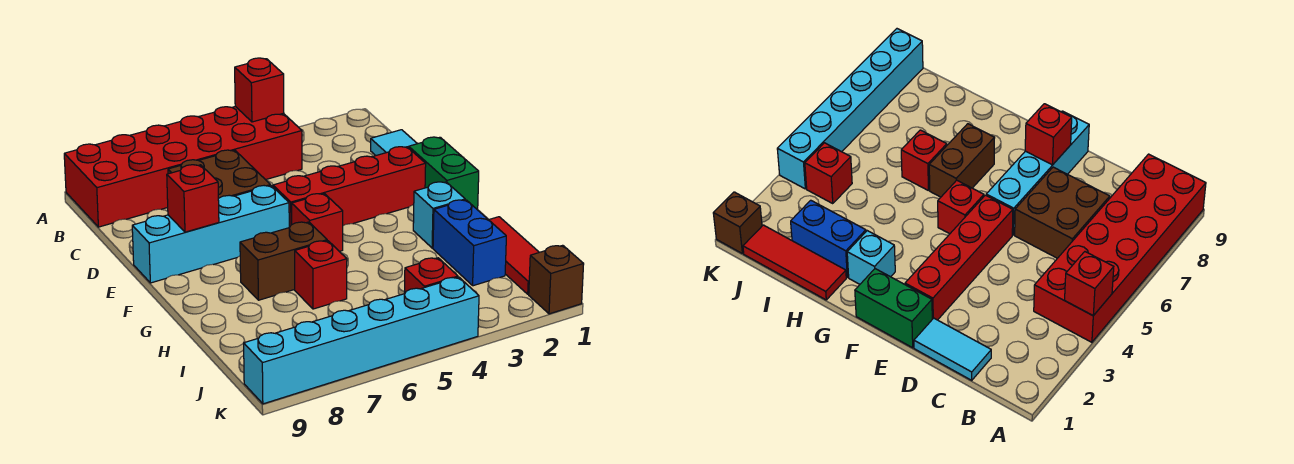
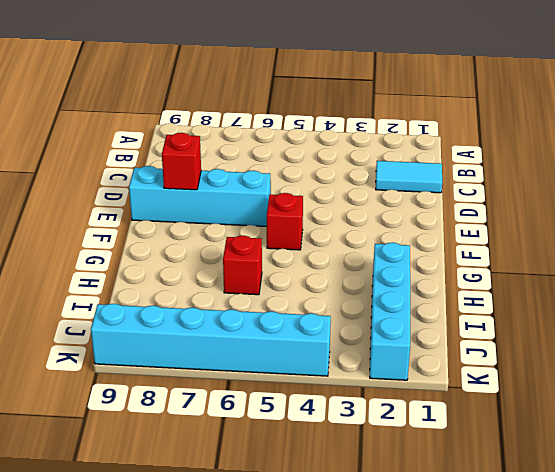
cyan 1x2 tile [376,161,442,193] -> cyan 1x2 tile turned to [371,130,417,156]
cyan 1x4 brick [370,242,410,380] -> blue 1x2 brick [433,200,506,286]
none -> red 2x6 brick [64,106,302,227]
none -> brown 2x2 brick [168,150,271,199]
none -> green 1x2 brick [409,137,479,210]

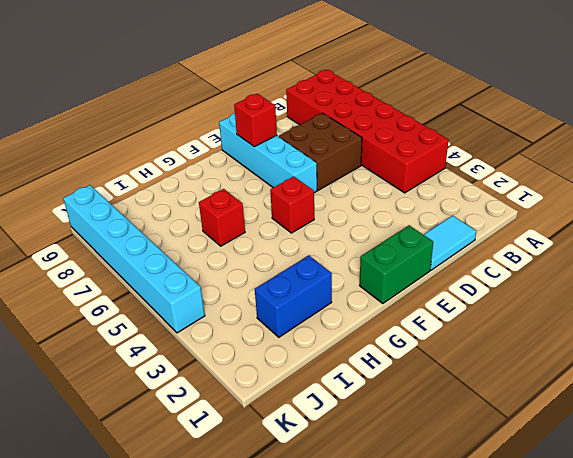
none -> red 1x4 brick [273,147,426,228]
none -> cyan 1x1 brick [413,182,465,248]
none -> brown 1x2 brick [240,222,327,300]

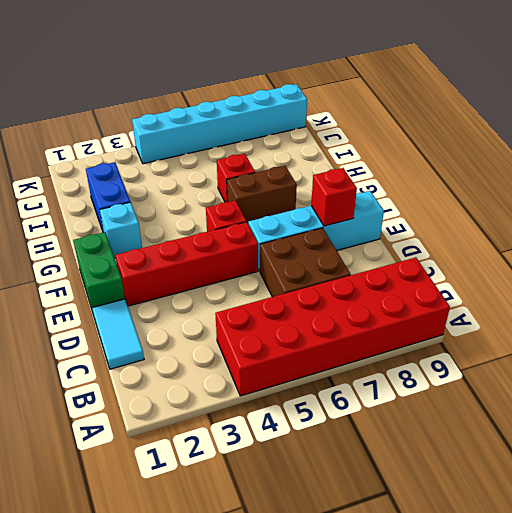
none -> red 1x3 tile [489,217,539,294]
none -> red 1x1 brick [404,258,458,294]
none -> brown 1x1 brick [529,245,584,314]

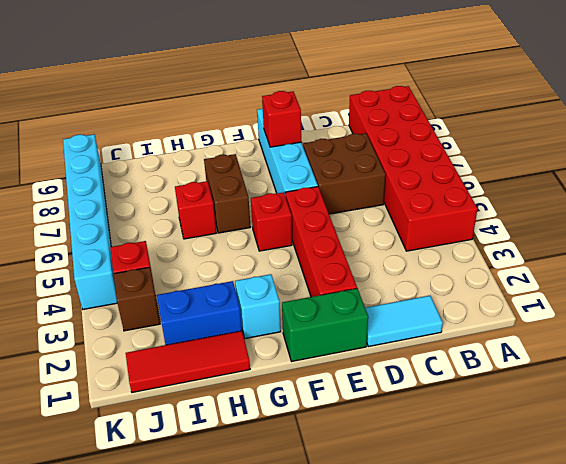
brown 1x1 brick [114,267,160,331] -> brown 1x1 brick moved to [529,245,584,314]
none -> red 1x1 brick [235,58,284,122]

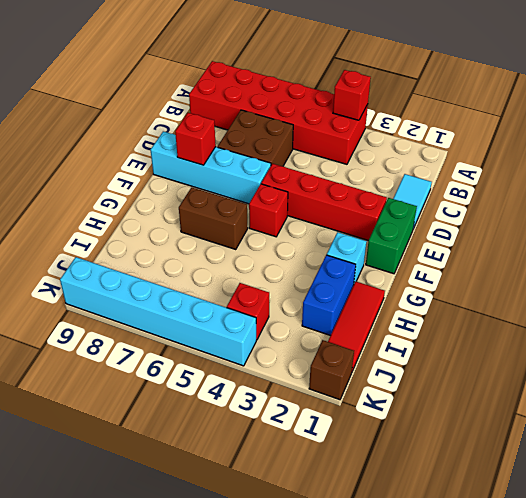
none -> red 1x1 brick [295,241,347,309]

